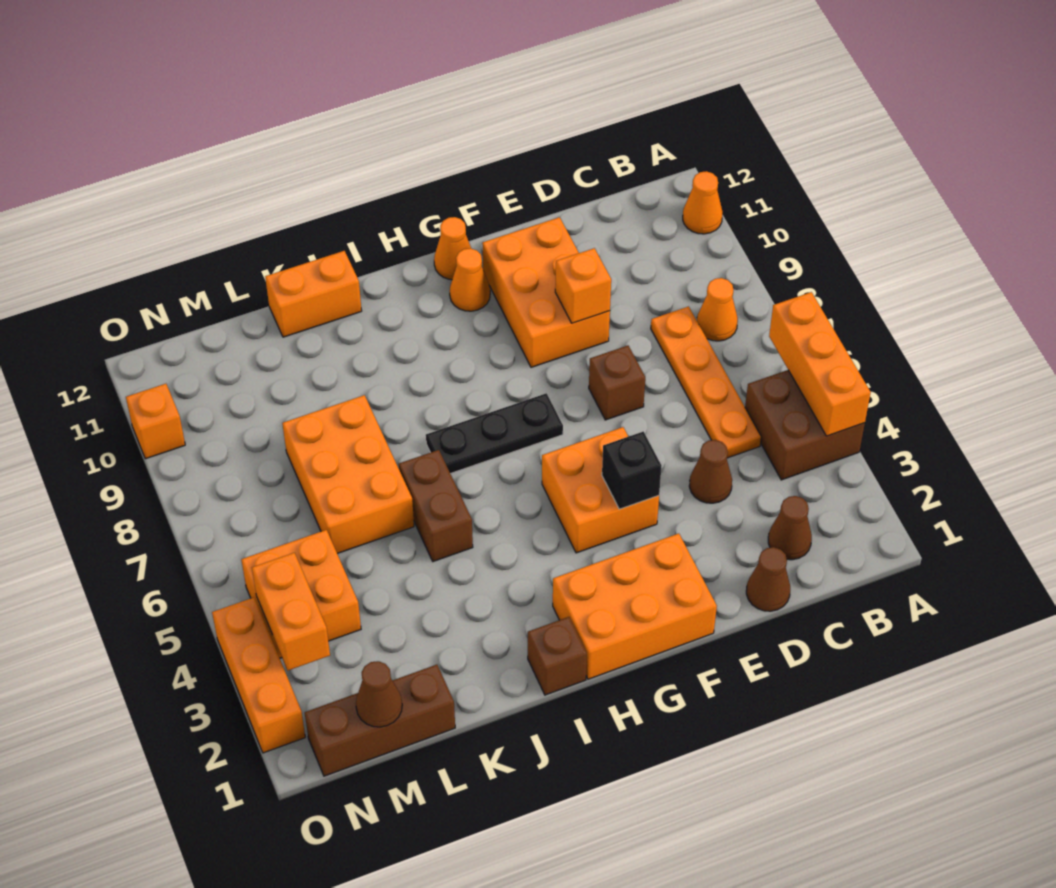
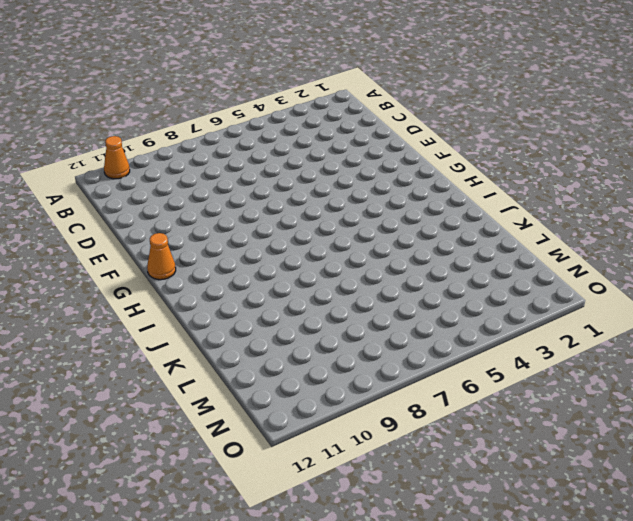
none -> brown 2x2 brick [745,370,865,480]
none -> orange 1x1 cone [697,278,738,341]
none -> brown 1x1 cone [768,496,812,560]

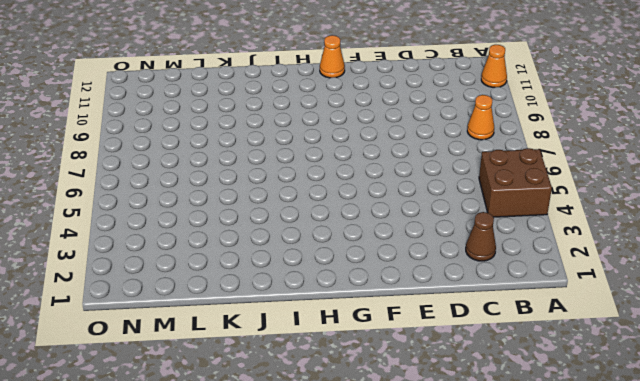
none -> orange 1x4 plate [651,306,761,458]
none -> brown 1x1 cone [746,547,790,611]
none -> brown 1x1 cone [689,440,732,503]

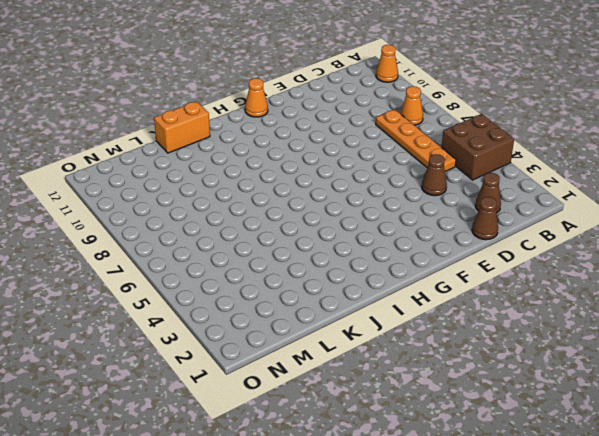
none -> brown 1x1 brick [589,346,645,420]
none -> orange 2x3 brick [482,217,610,367]
none -> orange 2x3 brick [553,534,717,679]

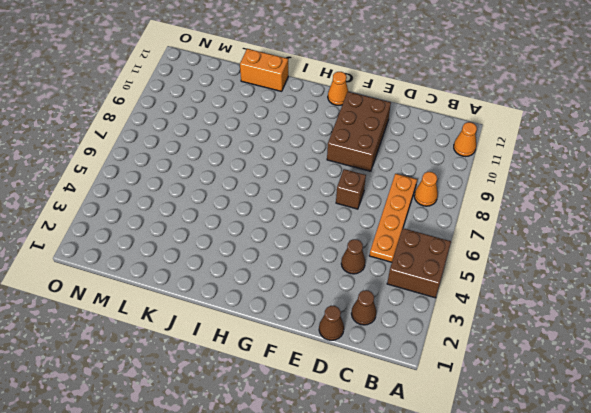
brown 2x3 brick [327,92,391,171] -> orange 2x3 brick [482,217,610,367]
none -> orange 2x3 brick [553,534,717,679]
none -> orange 2x2 brick [542,427,659,553]
none -> black 1x3 plate [426,393,563,474]

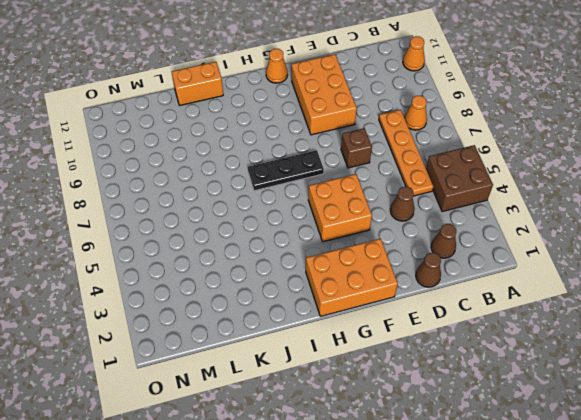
none -> orange 1x1 cone [450,248,490,311]
none -> brown 1x1 brick [528,617,587,695]
none -> brown 1x2 brick [399,450,473,562]

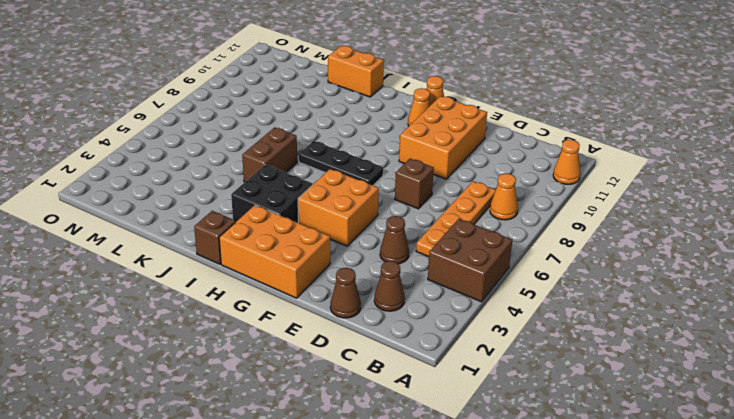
black 2x2 brick [231,165,313,223] -> none
none -> orange 2x3 brick [282,395,414,554]
none -> brown 1x3 brick [305,665,455,776]
none -> orange 2x2 brick [241,530,361,658]

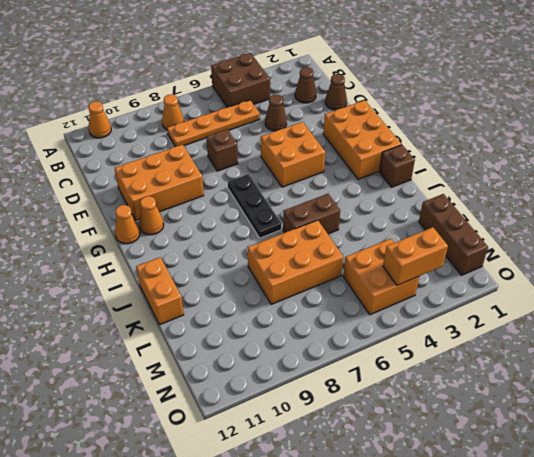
none -> orange 1x3 brick [212,598,305,753]
none -> orange 1x1 brick [126,384,185,459]
none -> orange 1x3 brick [769,292,871,436]

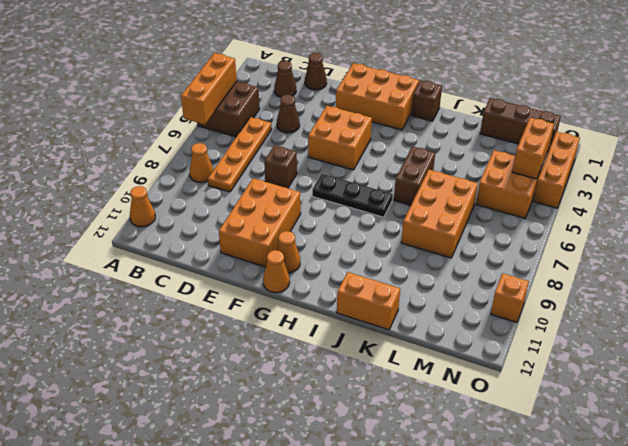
none -> orange 1x1 brick [555,248,611,323]
none -> black 1x1 brick [602,431,661,509]
none -> brown 1x1 cone [356,661,402,727]

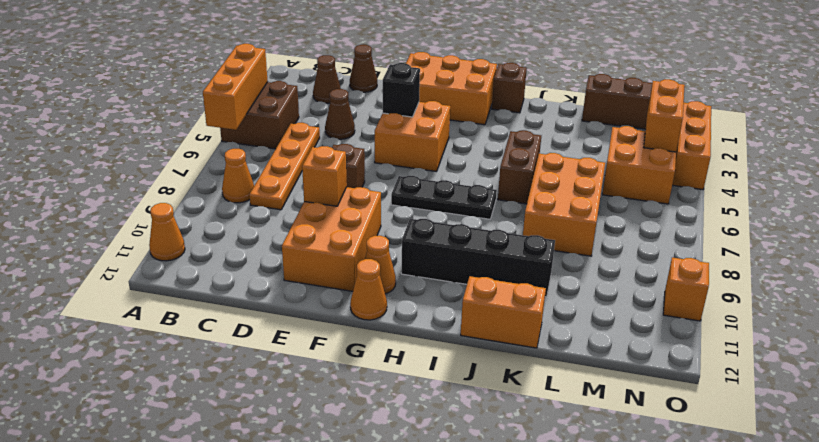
black 1x4 brick [401,219,555,297] -> none
none -> brown 1x1 cone [356,661,402,727]

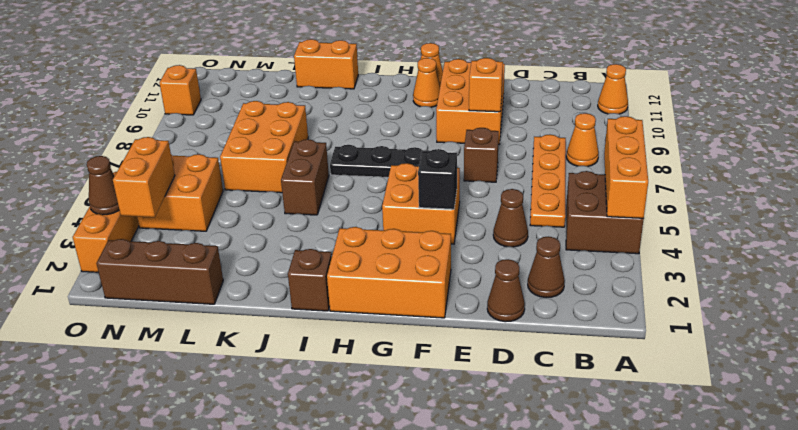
brown 1x1 cone [87,156,119,215] -> brown 1x1 cone moved to [356,661,402,727]

